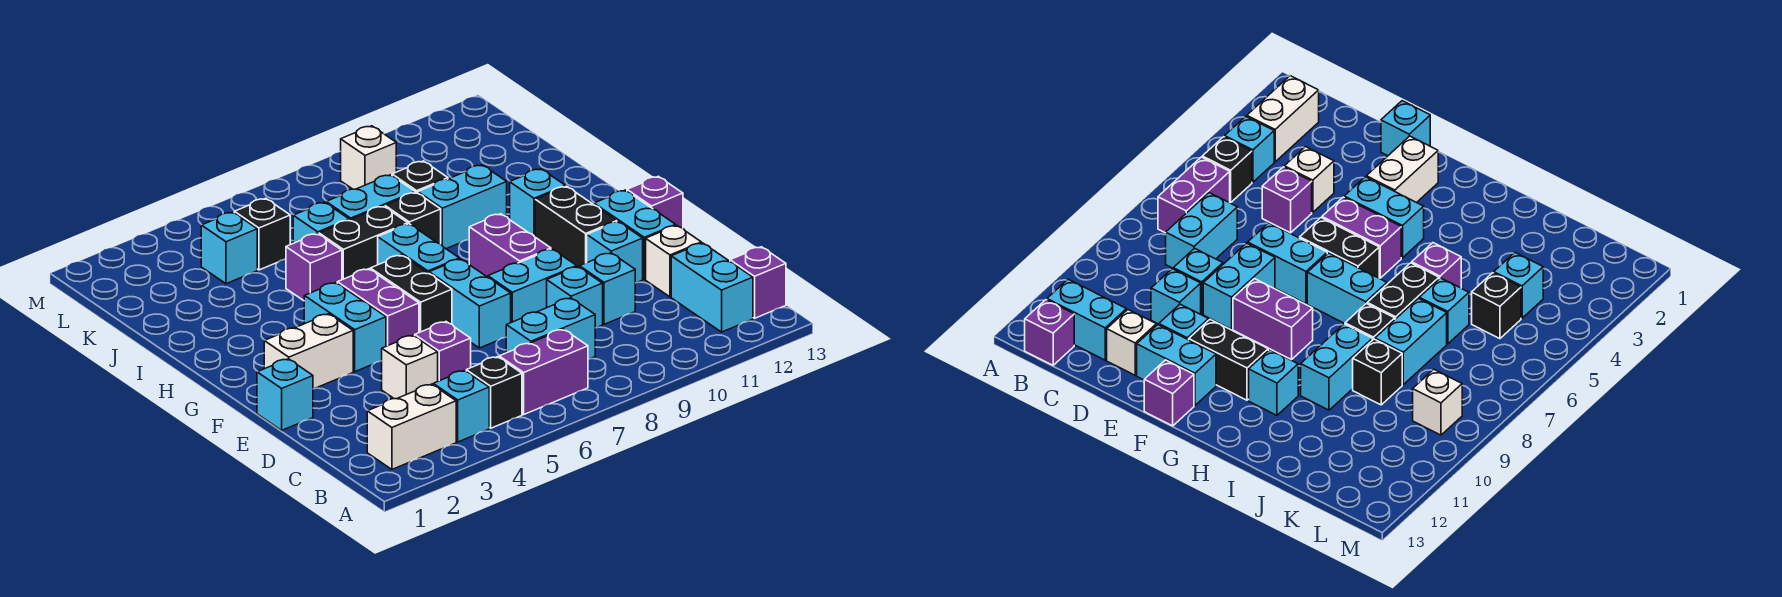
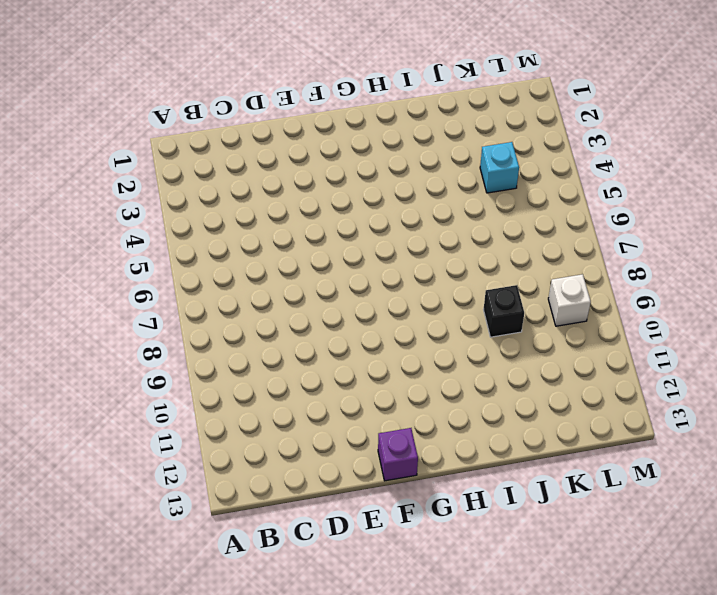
none -> white 1x2 brick [367,384,456,469]
none -> cyan 1x1 brick [433,370,489,442]
none -> black 1x1 brick [466,357,522,428]
none -> purple 1x2 brick [499,329,588,414]

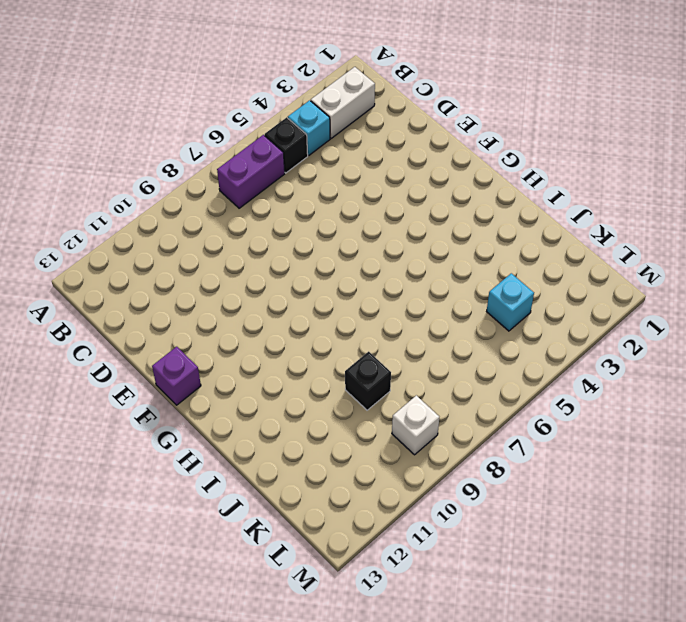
none -> cyan 1x2 brick [671,243,753,332]
none -> purple 1x1 brick [730,247,786,318]
none -> cyan 1x2 brick [506,298,595,359]
none -> white 1x1 brick [382,335,438,399]

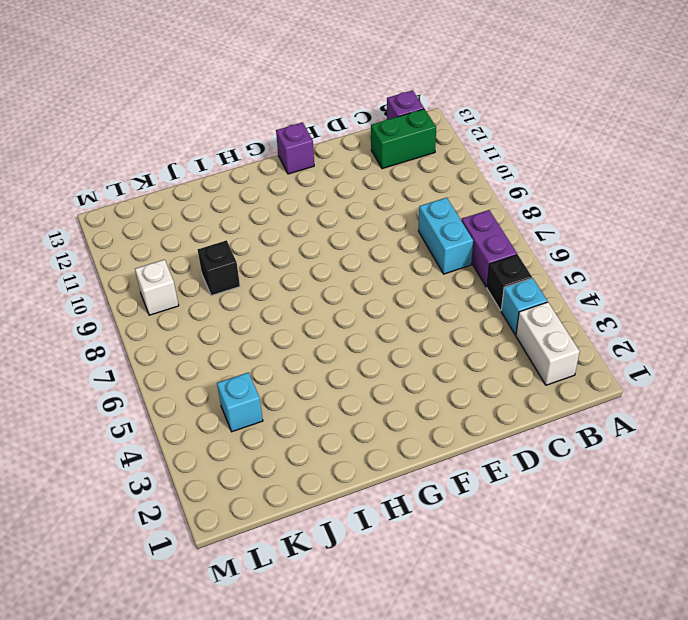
green 1x2 brick [371,109,436,169] -> cyan 1x2 brick [671,243,753,332]
none -> white 1x1 brick [382,335,438,399]
none -> purple 1x1 brick [415,322,471,381]
none -> cyan 1x1 brick [547,267,603,328]
none -> cyan 1x1 brick [580,253,635,324]

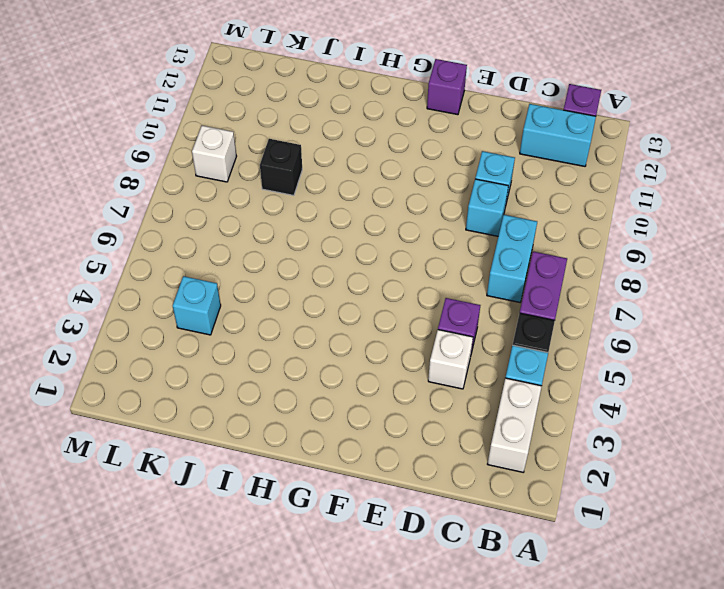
none -> white 1x1 brick [646,225,701,297]
none -> cyan 1x1 brick [257,359,313,430]
none -> cyan 1x2 brick [429,259,511,348]
none -> cyan 1x2 brick [488,249,577,322]

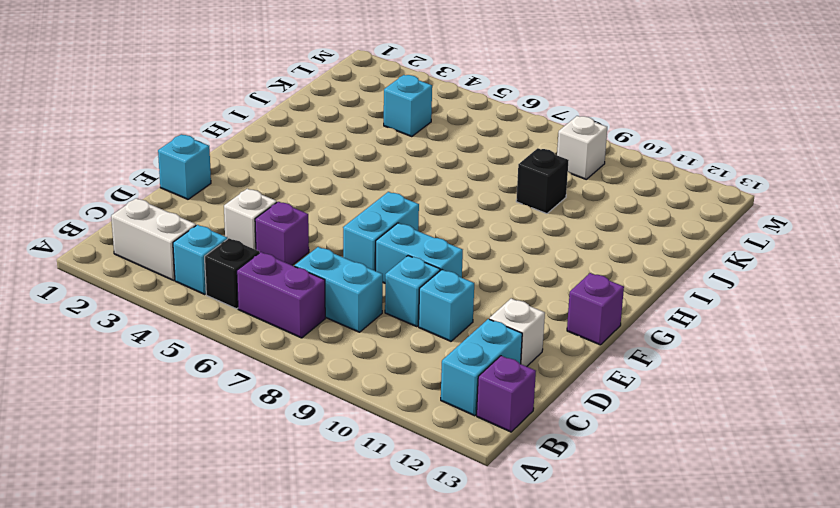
none -> cyan 1x1 brick [587,222,643,283]
none -> cyan 1x2 brick [594,190,676,279]
none -> white 1x2 brick [264,314,353,389]
none -> cyan 1x2 brick [304,283,386,372]

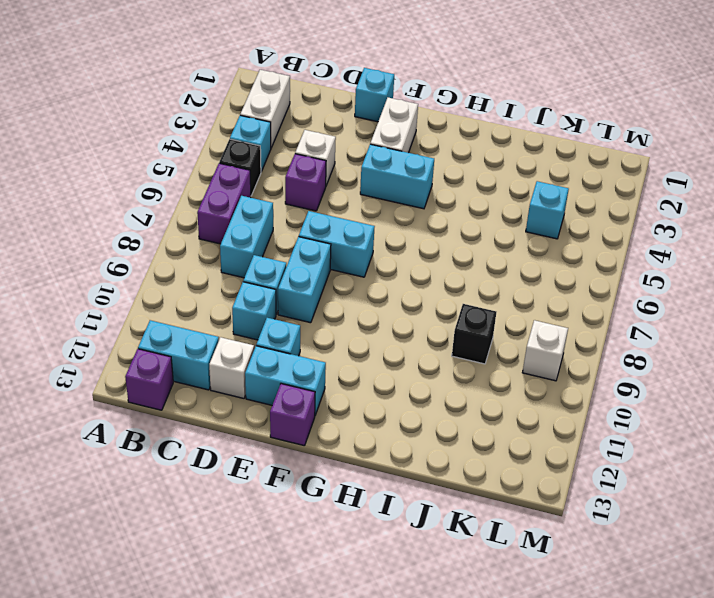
none -> purple 1x2 brick [337,269,419,346]
none -> black 1x2 brick [370,255,452,333]
none -> purple 1x2 brick [469,214,551,277]
none -> black 1x2 brick [535,186,617,267]

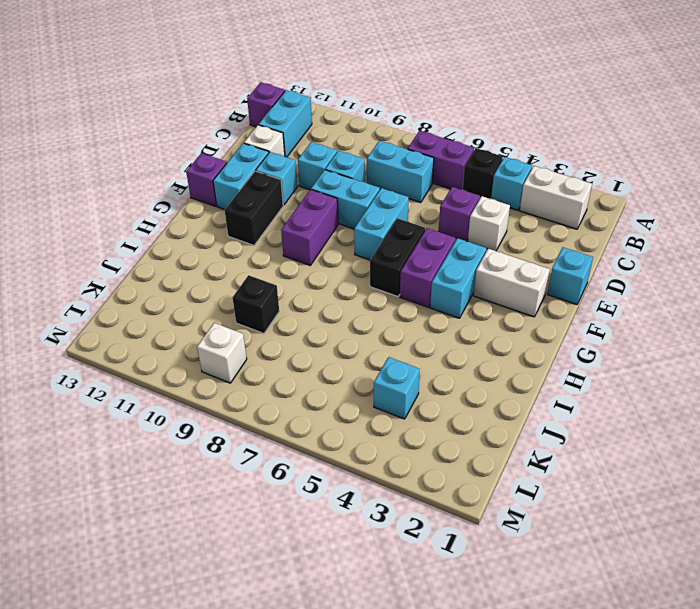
none -> cyan 1x2 brick [378,224,459,273]
none -> cyan 1x1 brick [510,169,565,237]
none -> purple 1x1 brick [286,234,342,301]
none -> black 1x2 brick [319,206,408,280]

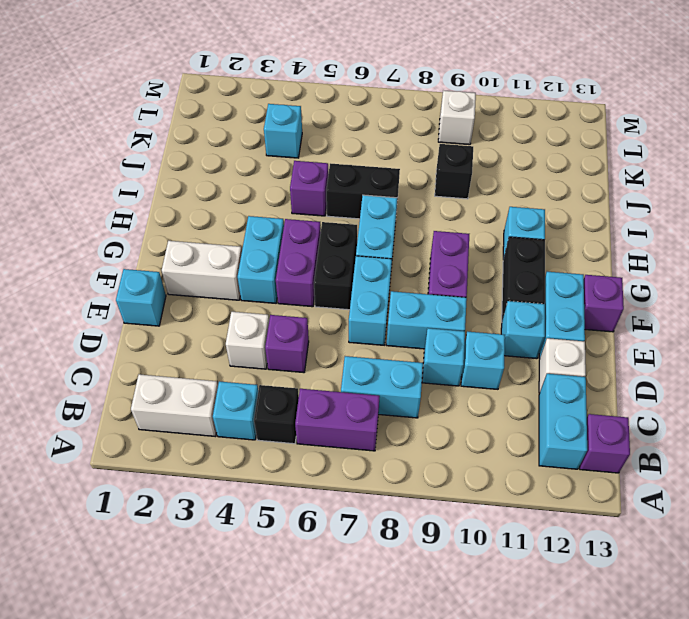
none -> black 1x1 brick [385,192,441,244]
none -> cyan 1x2 brick [418,165,507,249]
none -> cyan 1x1 brick [293,202,349,243]
none -> cyan 1x2 brick [326,175,415,220]

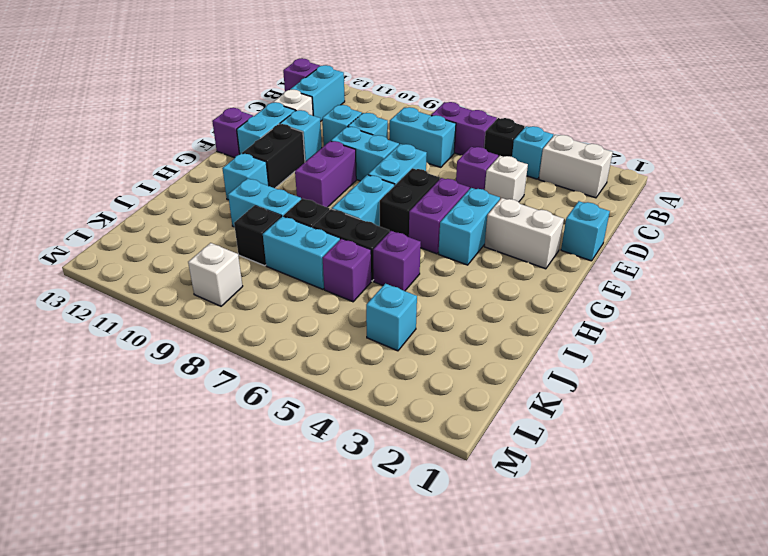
purple 1x1 brick [323,239,371,302] -> cyan 1x1 brick [293,202,349,243]
none -> black 1x1 brick [234,198,290,270]

